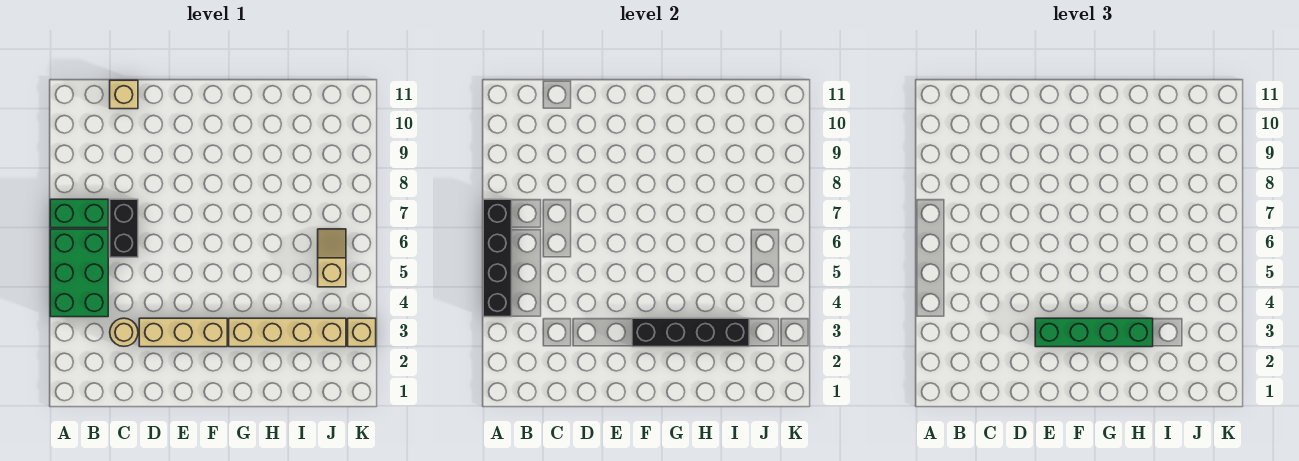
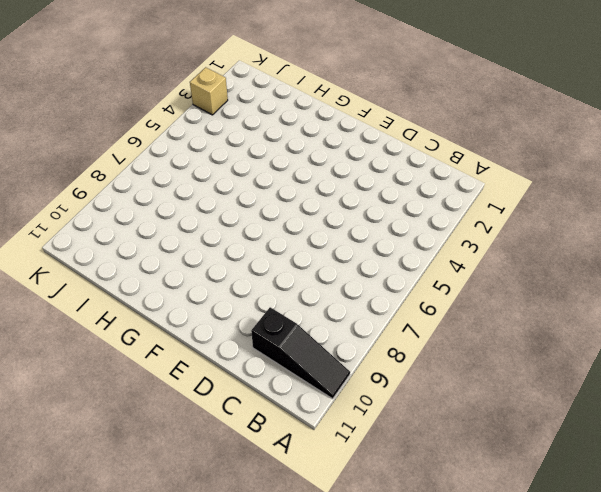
black 1x3 slope [251,307,350,399] -> none
none -> green 2x3 brick [50,229,108,317]
none -> green 1x2 brick [50,199,108,228]
none -> tan 1x1 round brick [110,318,138,346]

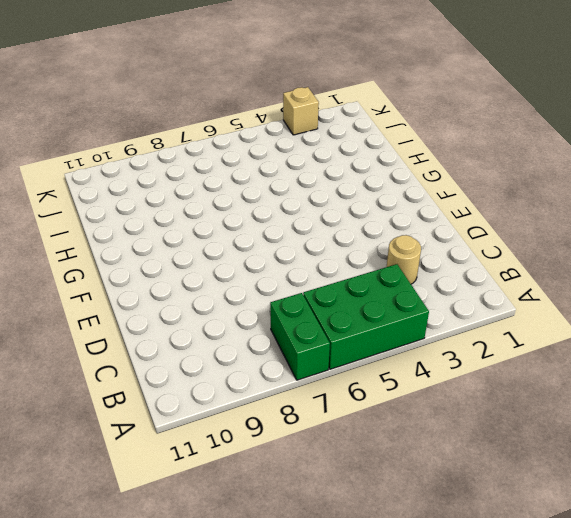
none -> black 1x2 brick [110,199,138,257]
none -> tan 1x1 brick [110,80,138,109]
none -> tan 1x3 brick [139,318,227,347]

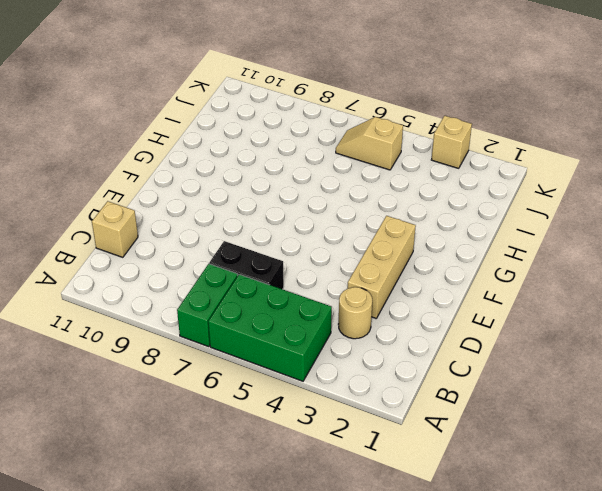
none -> tan 1x4 brick [229,318,346,347]
none -> black 1x4 brick [483,199,512,317]
none -> black 1x4 brick [632,318,749,347]

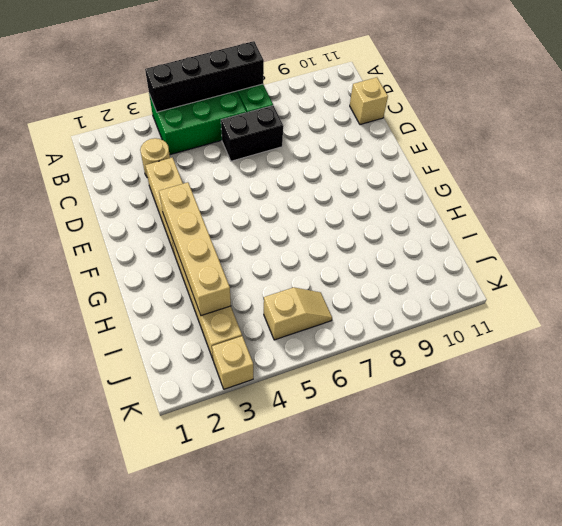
tan 1x4 brick [159,182,231,316] -> black 1x4 brick [632,318,749,347]
none -> green 1x4 brick [1035,318,1153,347]

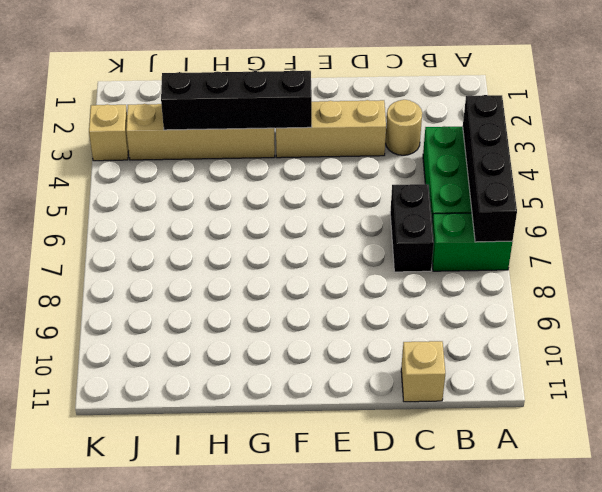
none -> tan 1x2 slope [318,229,346,287]
none -> green 1x4 brick [1035,318,1153,347]

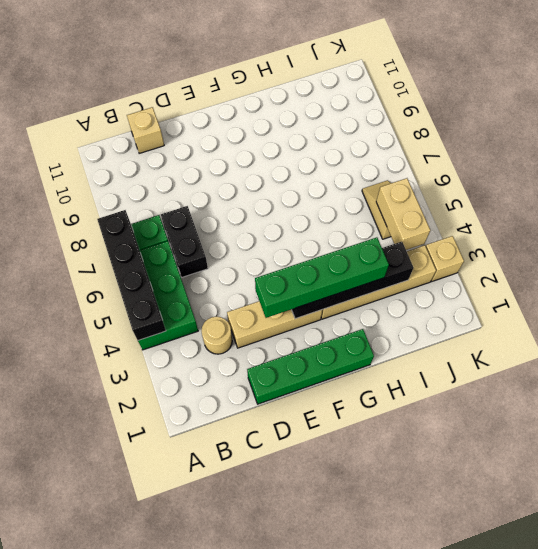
green 1x4 brick [247,329,374,404] -> none
tan 1x2 brick [376,178,430,250] -> none

